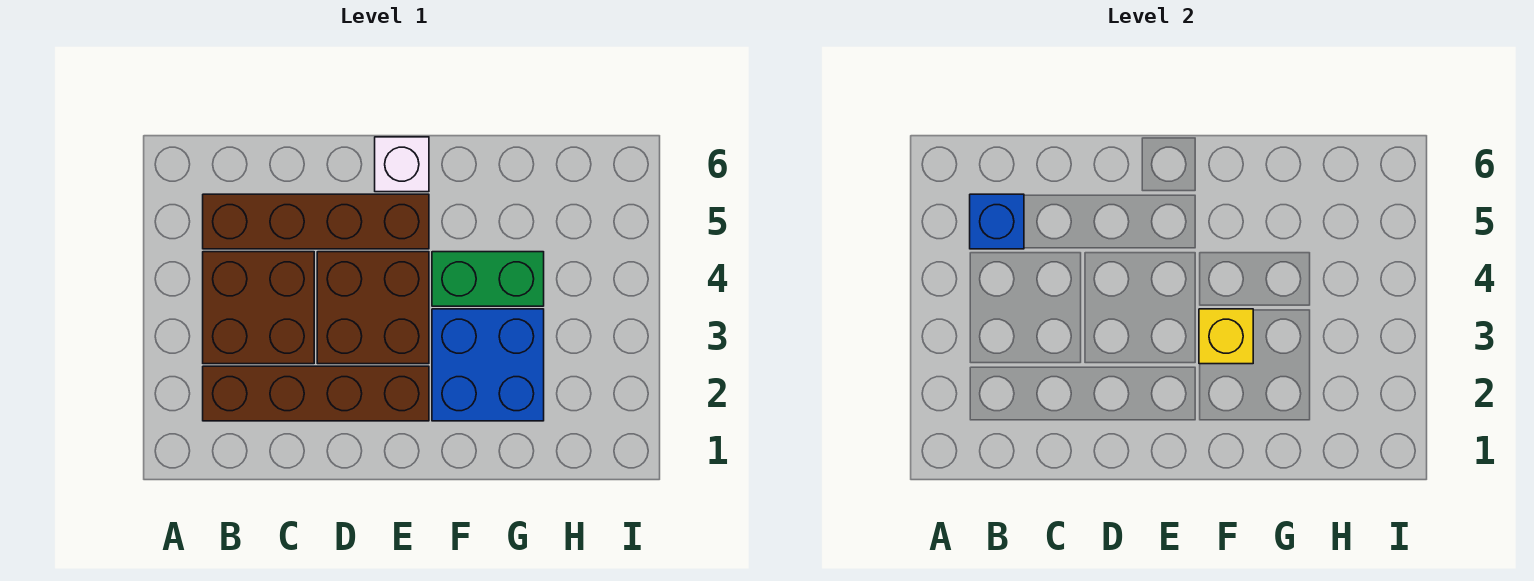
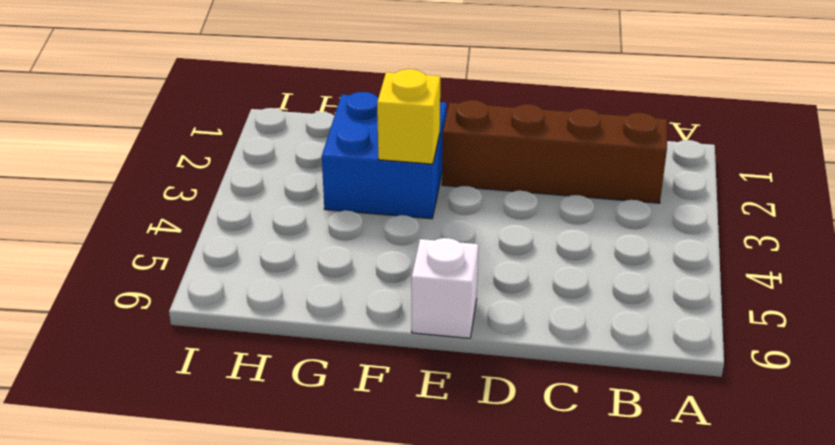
none -> brown 2x2 brick [203,252,314,364]
none -> brown 1x4 brick [203,194,429,249]

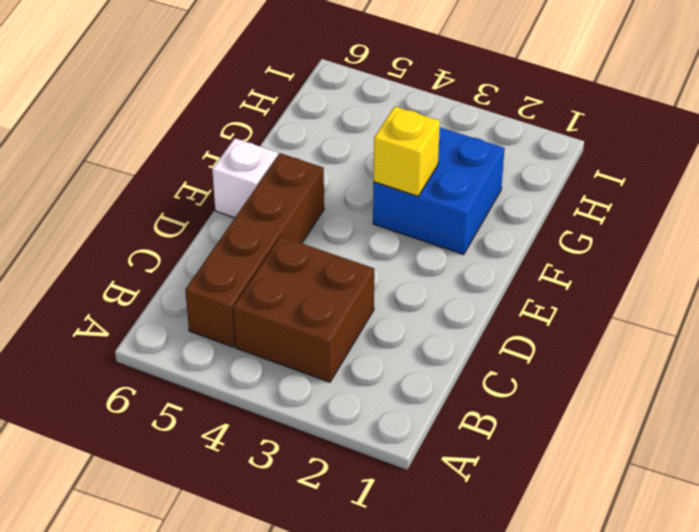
none -> brown 1x4 brick [203,366,429,421]
none -> brown 2x2 brick [317,252,429,364]

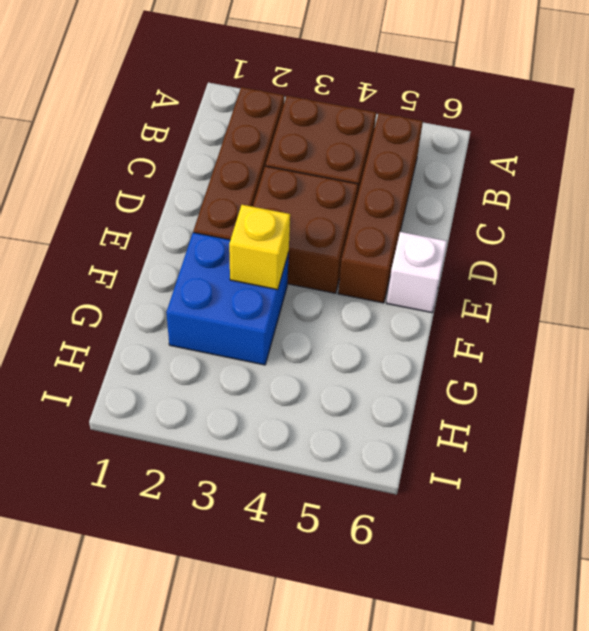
none -> green 1x2 brick [432,252,544,306]
none -> blue 1x1 brick [970,194,1024,249]

